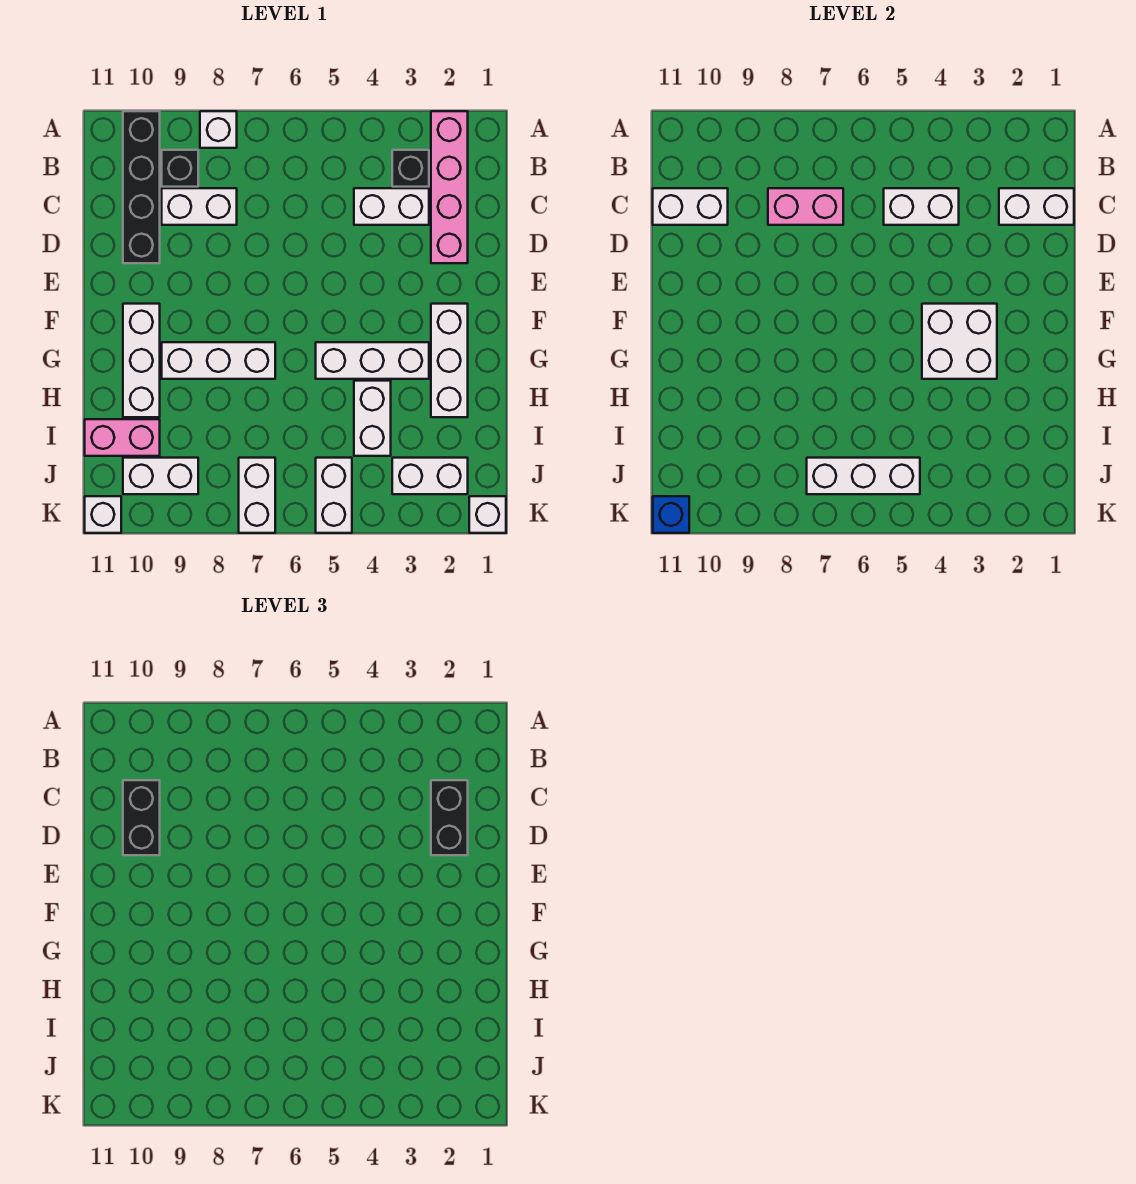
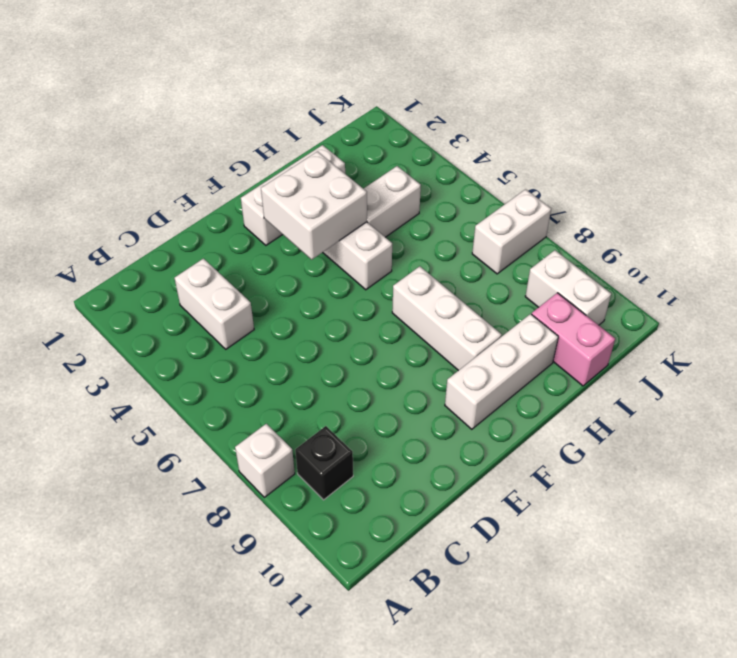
none -> pink 1x4 brick [431,111,468,263]
none -> black 1x4 brick [123,111,160,263]
none -> black 1x1 brick [392,150,429,187]

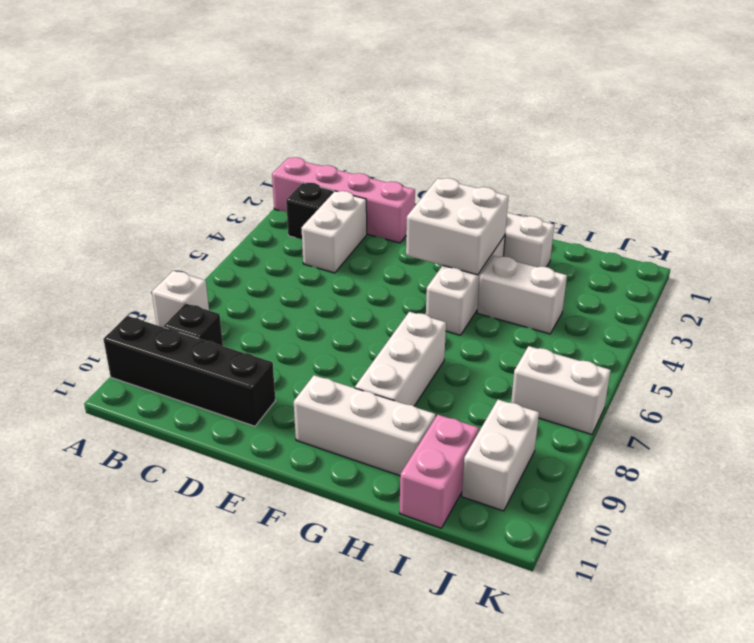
none -> white 1x2 brick [162,188,237,225]
none -> white 1x2 brick [392,458,468,494]
none -> white 1x2 brick [316,458,352,533]

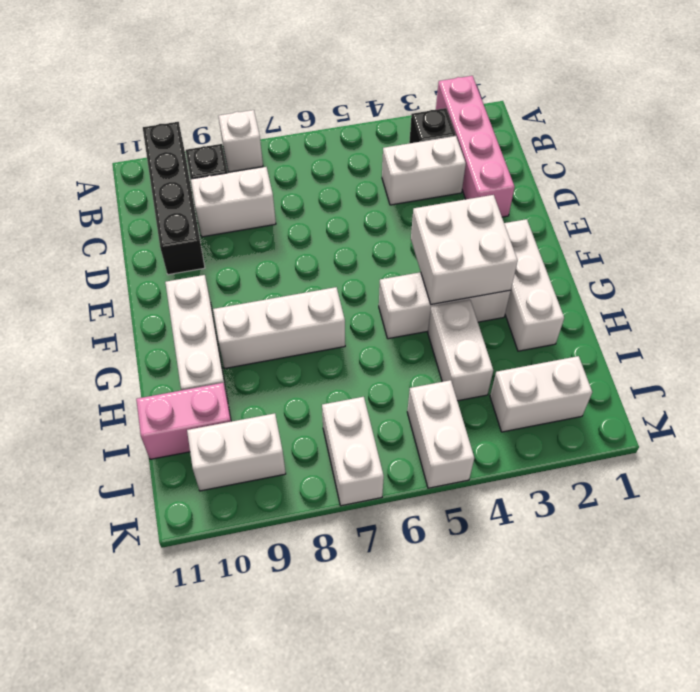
none -> white 1x1 brick [469,496,506,533]
none -> white 1x1 brick [85,496,121,533]
none -> white 1x2 brick [999,188,1074,225]

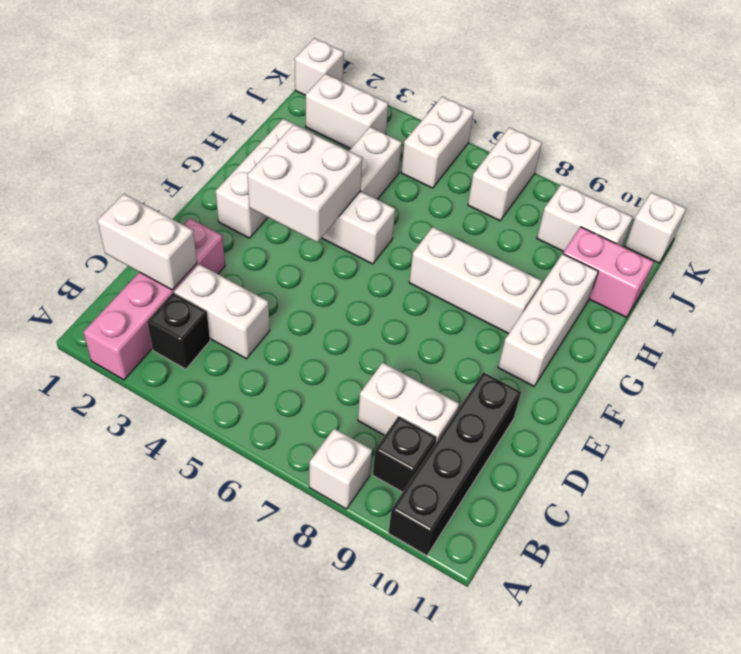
none -> white 1x2 brick [884,188,959,225]
none -> pink 1x2 brick [768,188,843,225]
none -> white 1x2 brick [653,188,728,225]

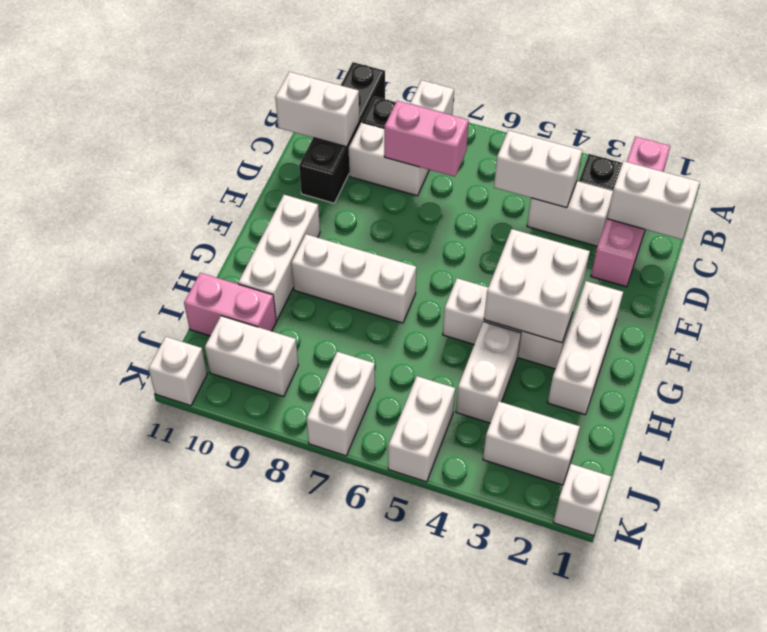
none -> white 1x3 brick [807,458,920,494]
none -> blue 1x1 brick [653,496,689,533]
none -> black 1x2 brick [431,780,468,855]

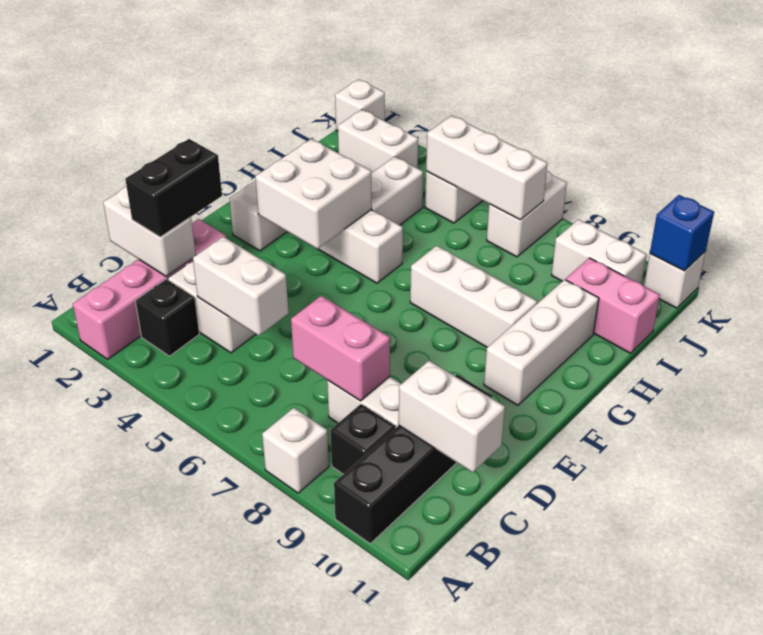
none -> black 1x2 brick [123,780,160,855]

